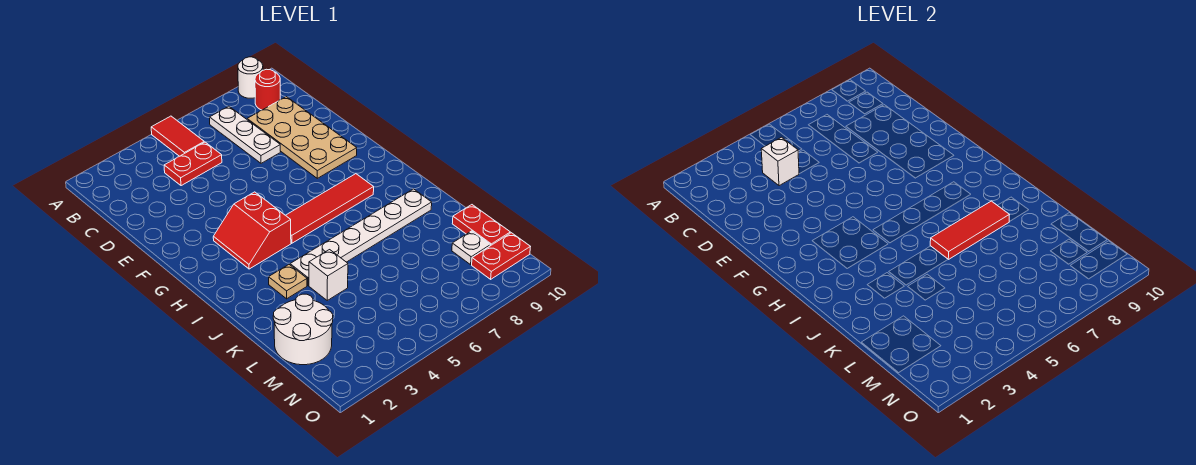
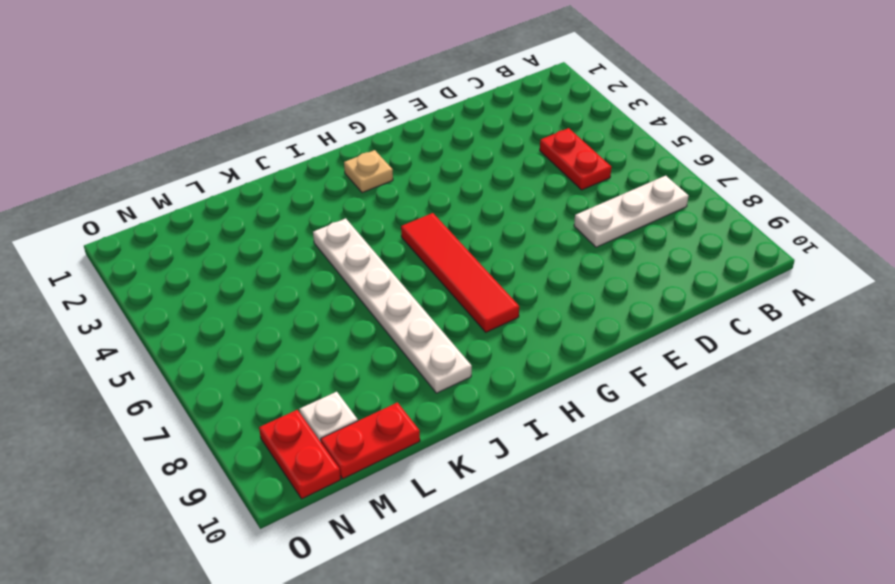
tan 1x1 plate [344,150,393,193] -> tan 1x1 plate moved to [269,265,307,299]
none -> red 1x2 tile [151,116,204,156]
none -> white 1x1 round brick [238,57,263,98]
none -> red 1x1 round brick [255,69,280,110]

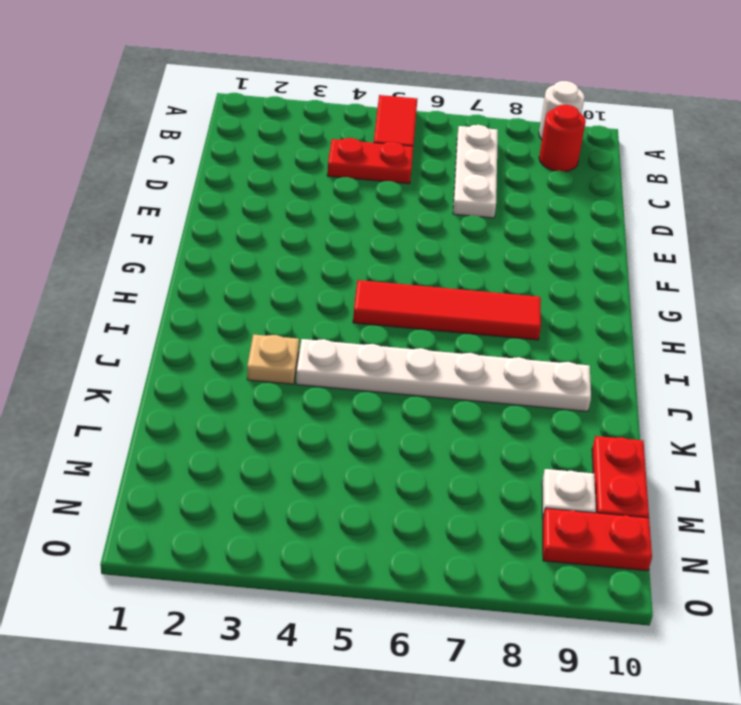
none -> tan 2x4 plate [247,97,357,178]
none -> red 2x2 slope [213,192,291,269]
none -> white 1x1 brick [309,250,348,300]

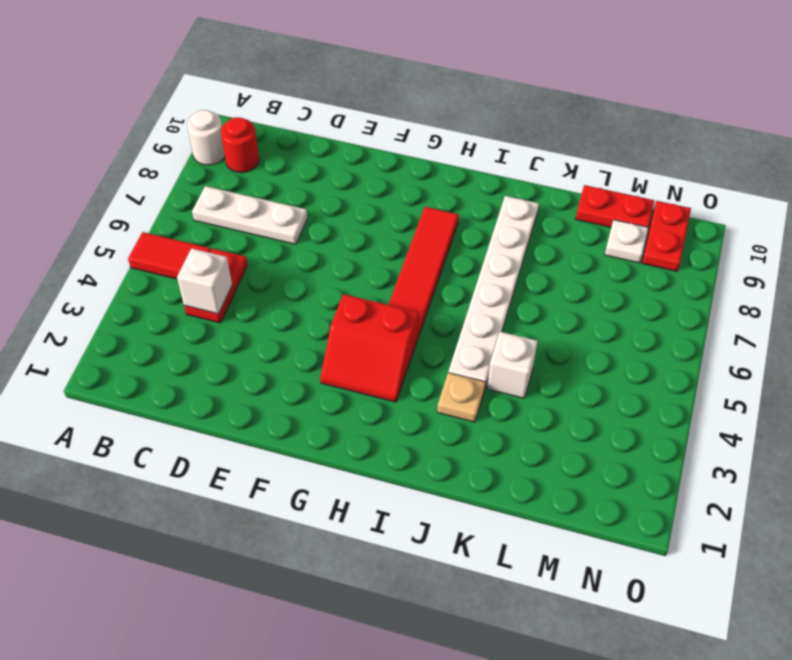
none -> tan 2x4 plate [247,97,357,178]
none -> white 2x2 round brick [273,294,333,365]
none -> red 1x3 tile [930,201,1010,259]

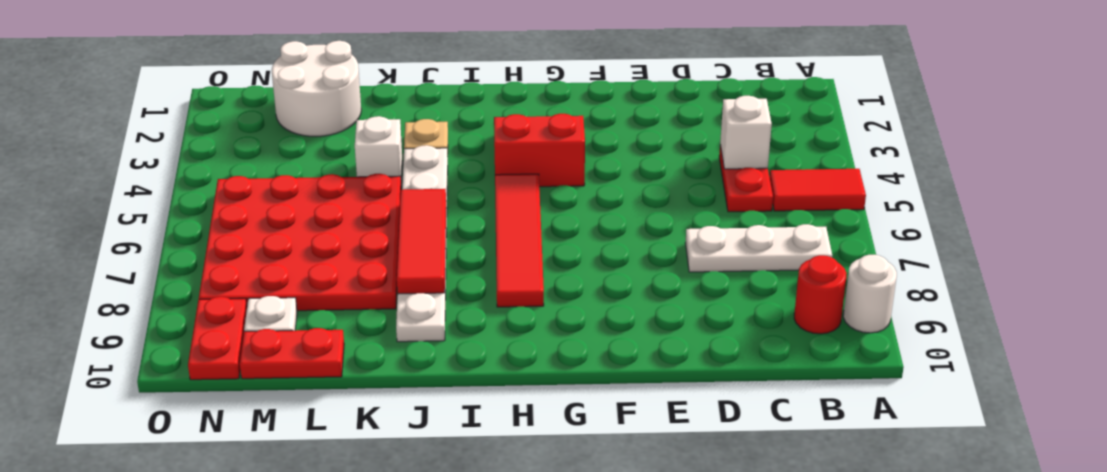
red 4x4 plate [199,174,401,311] -> none
none -> tan 2x4 plate [247,97,357,178]

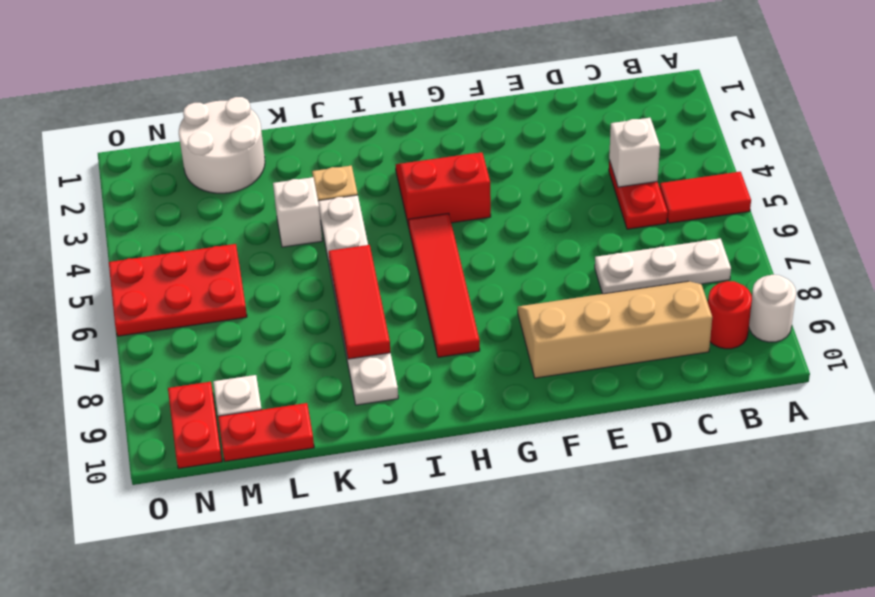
tan 2x4 slope [518,281,712,378] -> tan 2x4 plate [247,97,357,178]
red 2x3 plate [109,244,247,336] -> none

